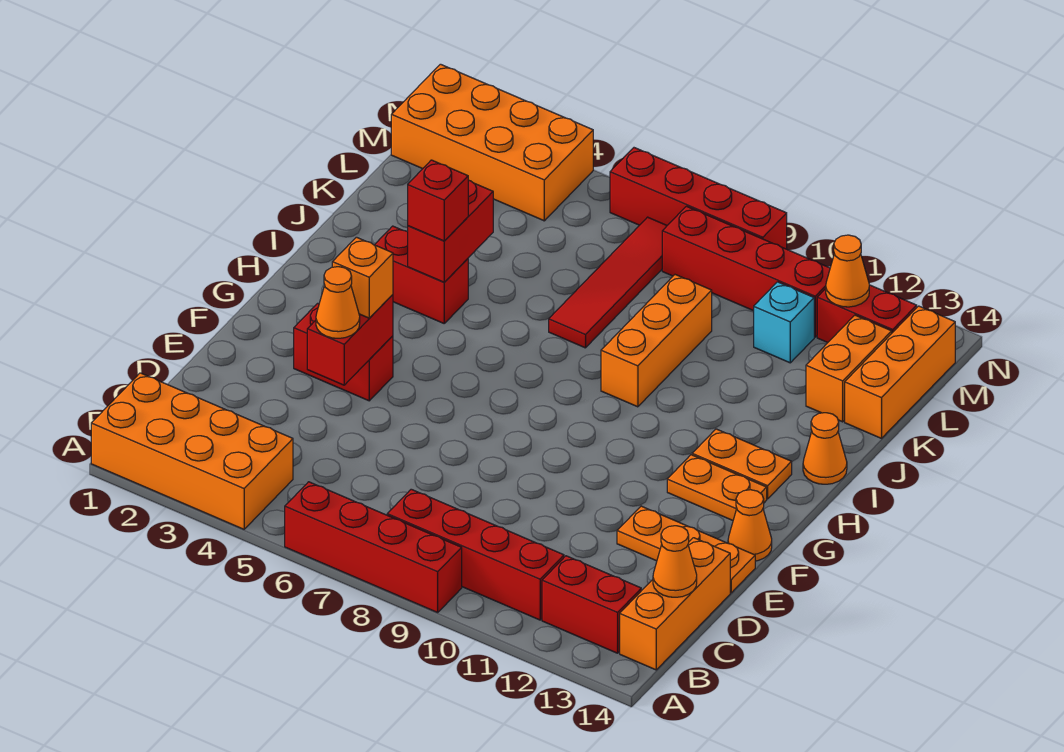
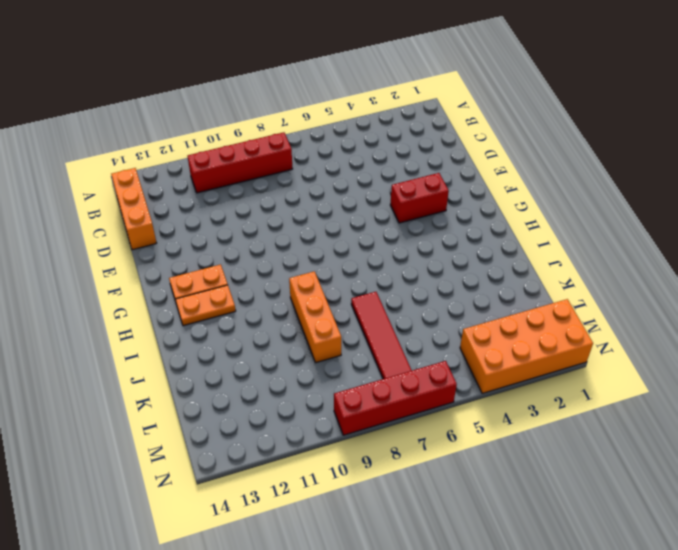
none -> orange 2x4 brick [91,373,293,529]
none -> red 1x4 brick [285,482,462,612]
none -> red 1x2 brick [542,556,641,653]

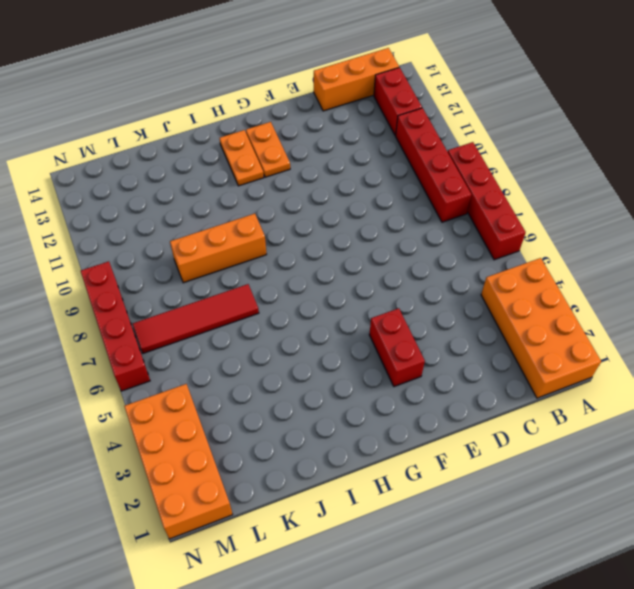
none -> orange 1x3 plate [617,506,755,593]
none -> orange 1x1 cone [728,490,772,561]
none -> red 1x2 brick [375,226,468,323]

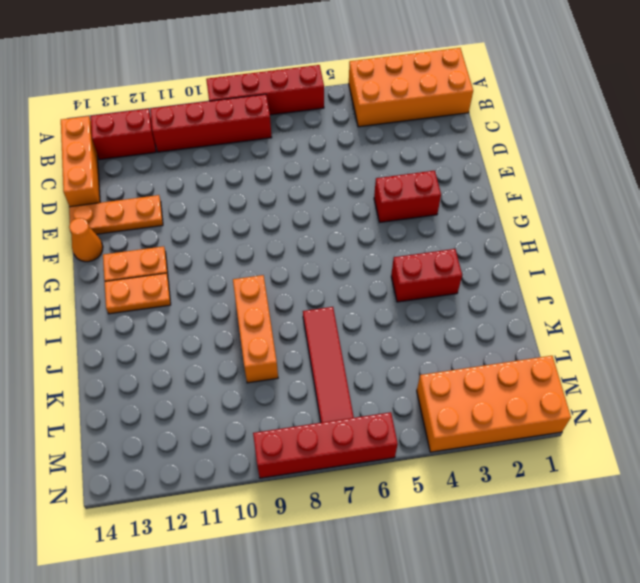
none -> orange 1x1 cone [803,413,847,484]
none -> orange 1x2 brick [806,315,892,422]
none -> orange 1x3 brick [845,306,955,438]

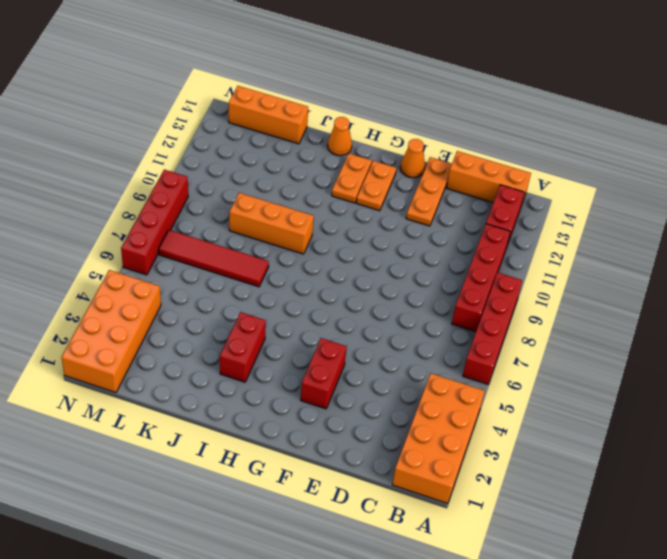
none -> orange 1x2 brick [806,315,892,422]
none -> cyan 1x1 brick [754,282,814,363]
none -> red 1x4 brick [662,206,830,337]

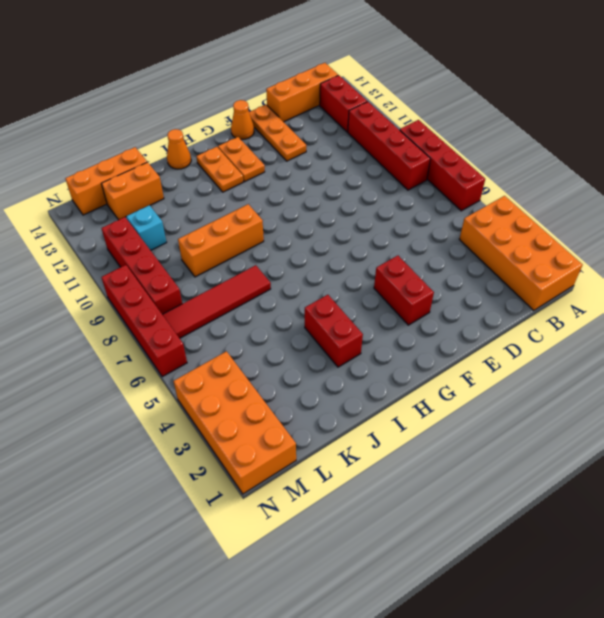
none -> red 1x2 brick [817,285,917,343]
none -> orange 1x1 cone [653,526,697,597]
none -> red 1x2 brick [307,295,393,385]

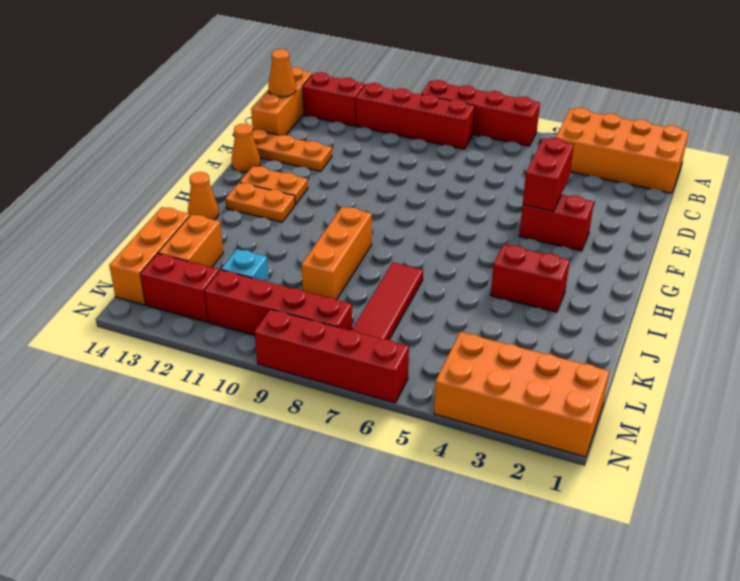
none -> red 1x2 brick [408,180,493,282]
none -> orange 1x1 cone [826,235,869,307]
none -> orange 1x1 cone [316,267,360,338]

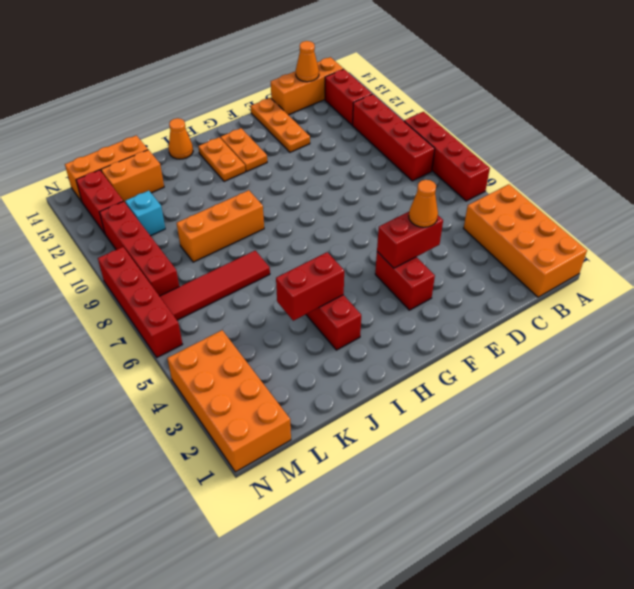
none -> orange 1x1 cone [728,490,772,561]
none -> orange 1x1 cone [826,235,869,307]
none -> orange 1x1 brick [332,237,393,318]

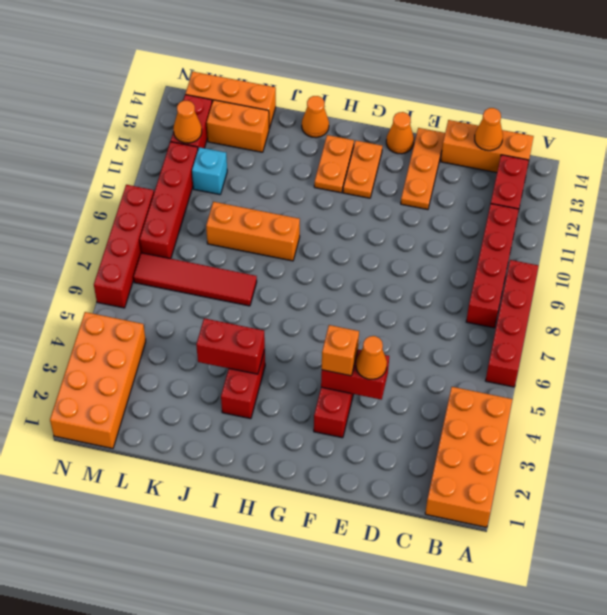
none -> red 1x1 brick [408,160,468,241]

